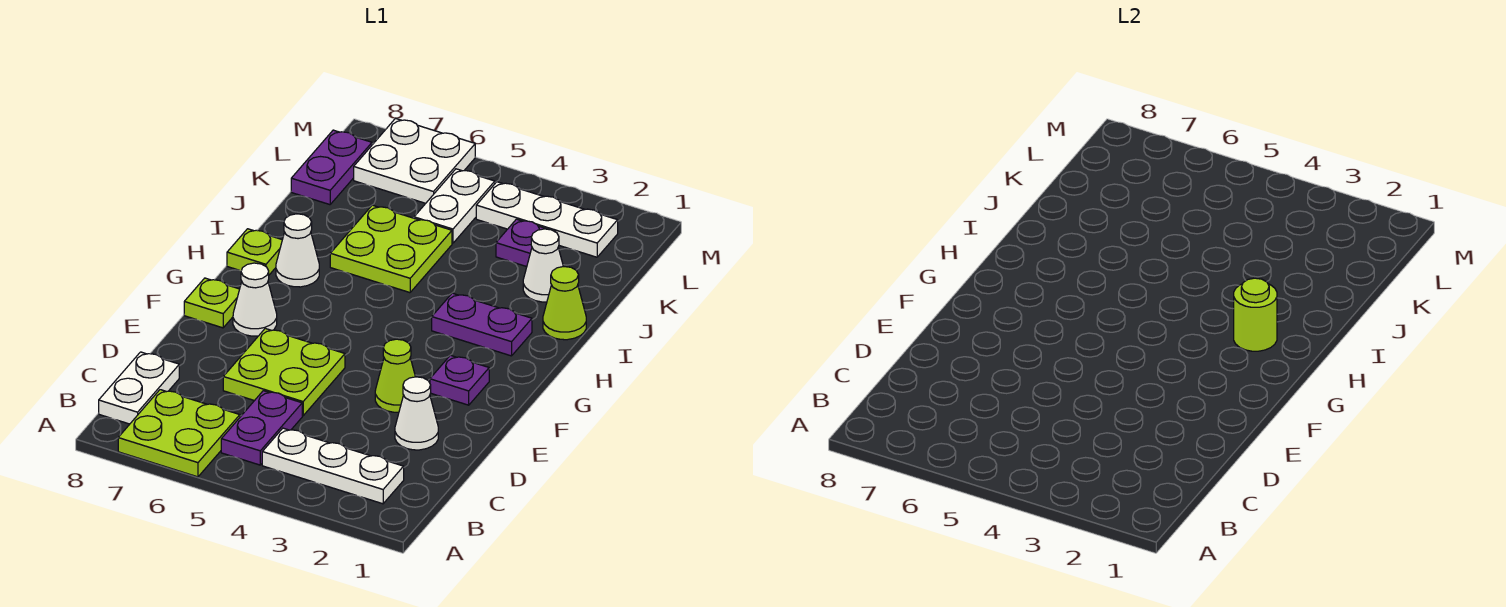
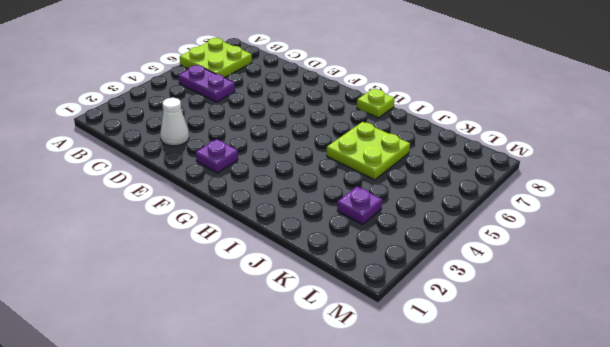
none -> white 1x3 plate [262,428,404,504]
none -> white 1x2 plate [99,352,179,424]
none -> lime 2x2 plate [223,329,345,416]

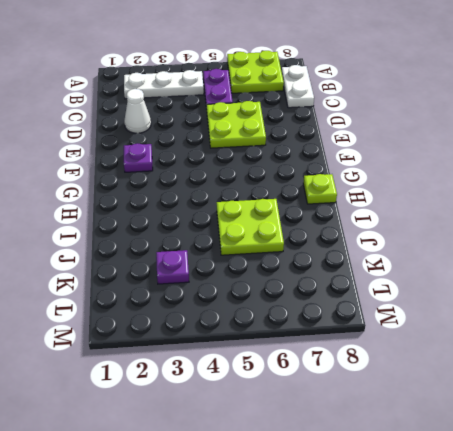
none -> lime 1x1 cone [375,339,415,412]
none -> white 1x1 cone [233,263,277,336]
none -> lime 1x1 plate [184,278,240,328]

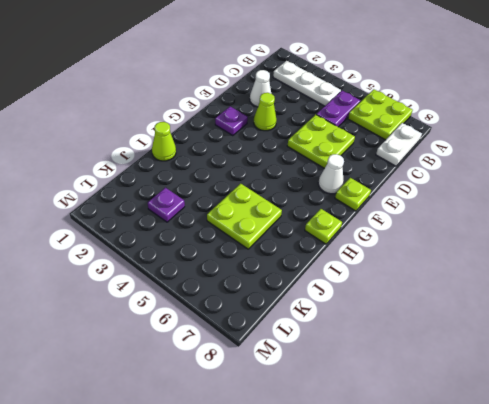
none -> purple 1x2 plate [432,293,532,356]
none -> white 1x1 cone [276,214,319,287]
none -> white 1x1 cone [523,229,563,302]

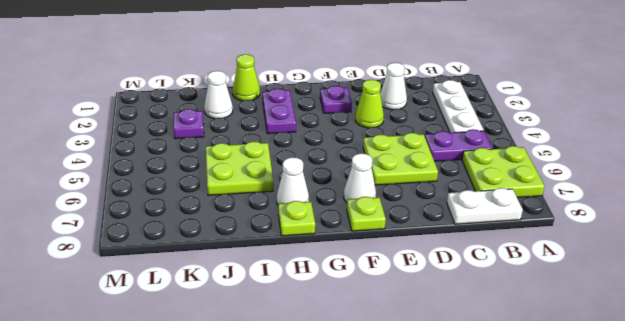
none -> white 1x2 plate [414,169,495,243]
none -> purple 1x2 plate [291,130,372,205]
none -> white 1x3 plate [476,182,618,257]

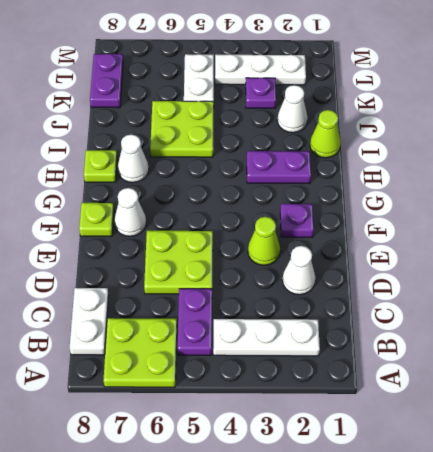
none -> white 2x2 plate [354,118,475,203]
none -> lime 1x1 round brick [1234,278,1277,351]

